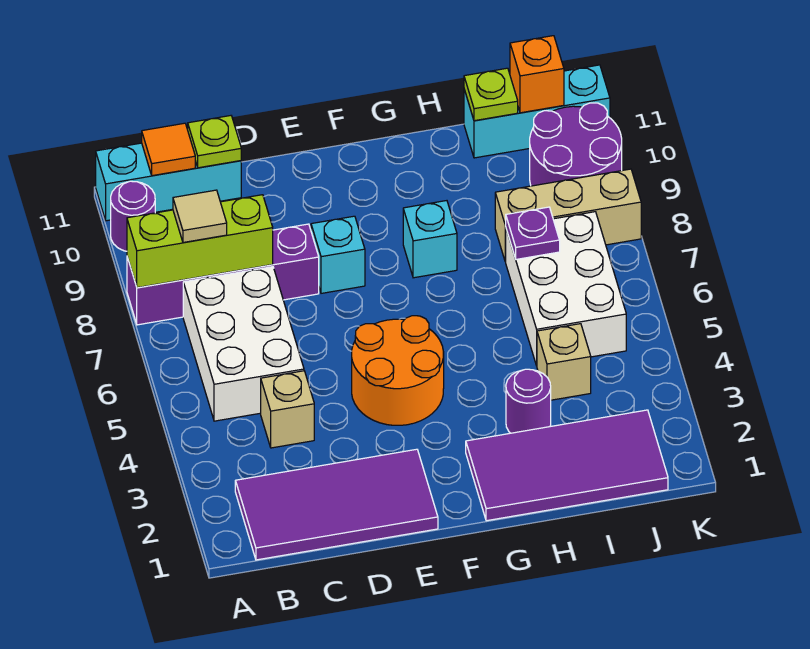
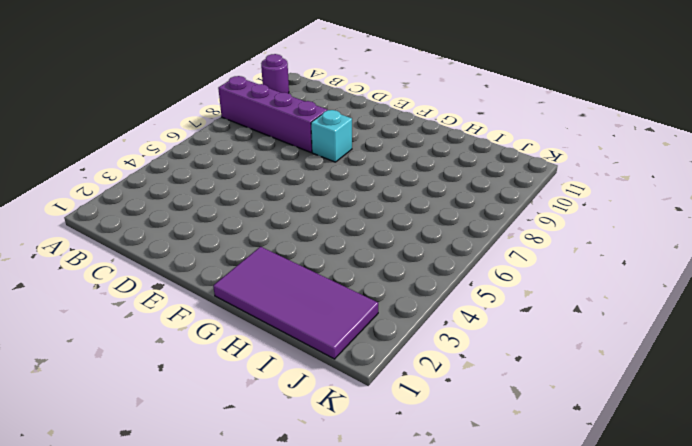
none -> cyan 1x3 brick [96,143,241,221]
none -> purple 2x4 tile [235,449,438,560]
none -> white 2x3 brick [183,267,304,421]

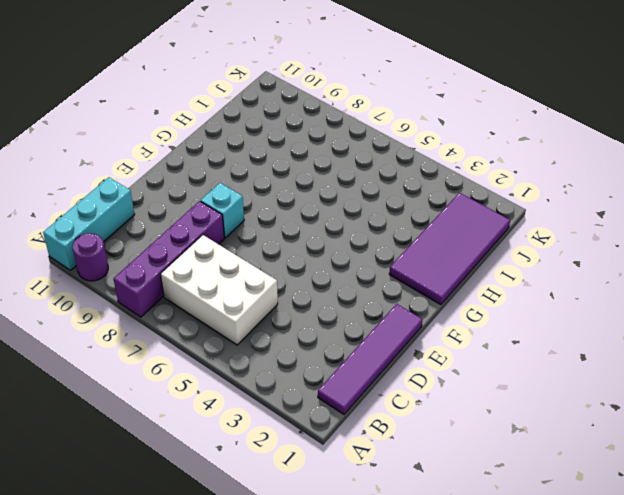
purple 1x4 tile [318,304,423,414] -> purple 2x4 tile [235,449,438,560]
none -> tan 1x1 brick [261,371,314,448]
none -> orange 2x2 round brick [352,316,444,425]
none -> cyan 1x1 brick [403,201,457,278]

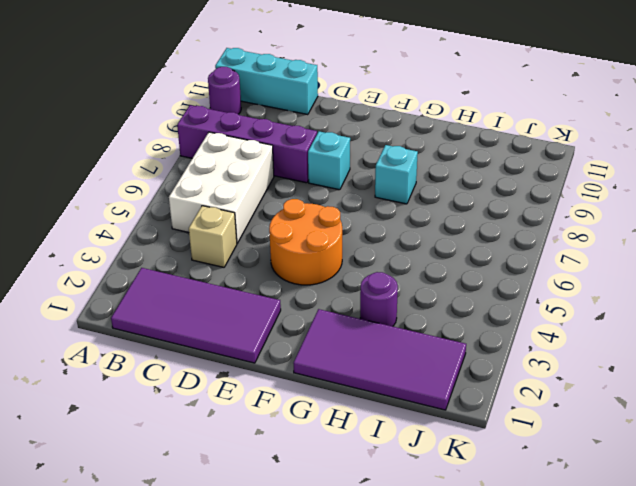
none -> tan 1x1 brick [537,324,591,400]
none -> white 2x3 brick [506,212,626,366]
none -> tan 1x3 brick [495,169,641,262]

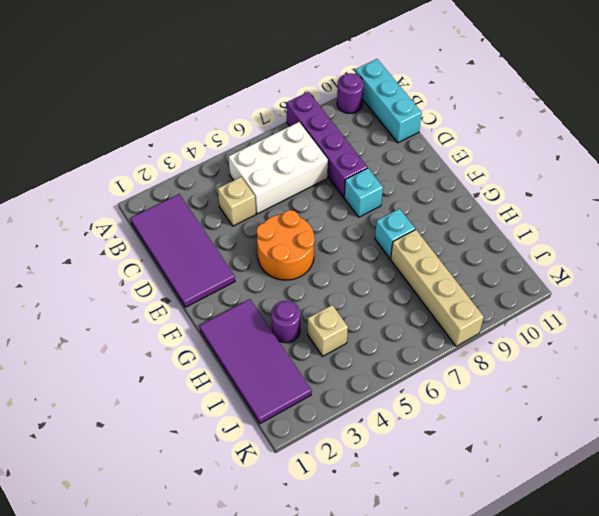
tan 1x4 brick [391,230,484,346] -> tan 1x3 brick [495,169,641,262]
none -> white 2x3 brick [506,212,626,366]
none -> cyan 1x3 brick [464,65,610,158]
none -> purple 2x2 round brick [530,103,622,186]

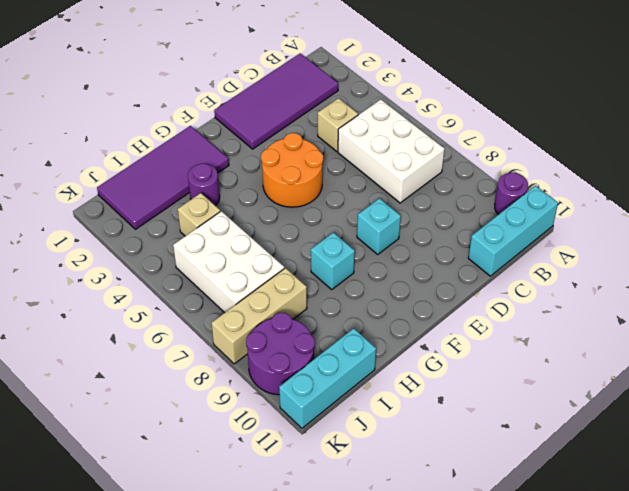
none -> purple 1x4 brick [127,224,319,325]
none -> lime 1x3 brick [127,195,273,288]
none -> orange 1x1 tile [142,123,195,176]

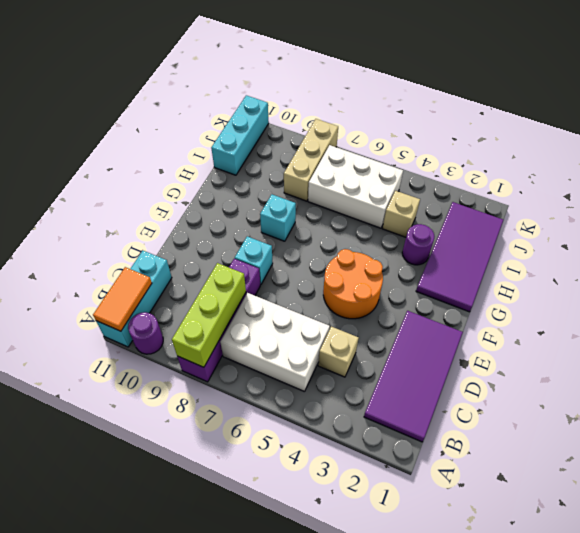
orange 1x2 tile [93,267,152,331] -> orange 1x1 tile [142,123,195,176]
none -> purple 2x2 round brick [530,103,622,186]
none -> lime 1x1 plate [188,116,241,168]
none -> purple 1x1 plate [505,207,560,259]

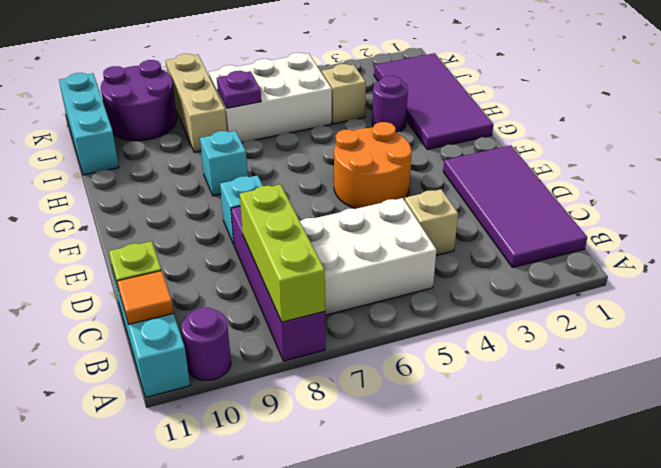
none -> lime 1x1 plate [464,68,518,121]
none -> orange 1x1 brick [510,36,564,113]
none -> tan 1x1 tile [173,190,227,243]

